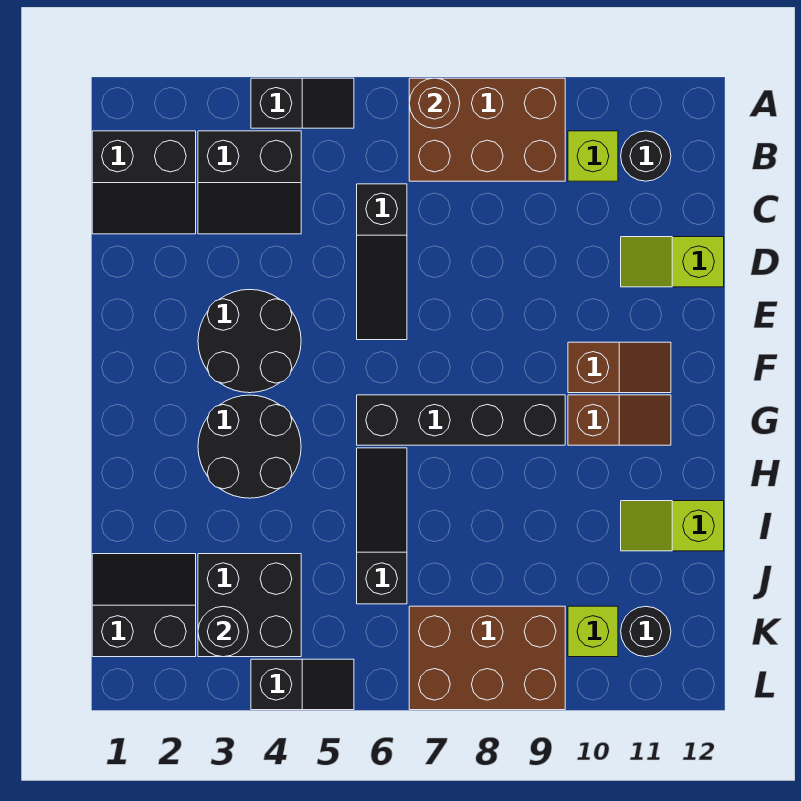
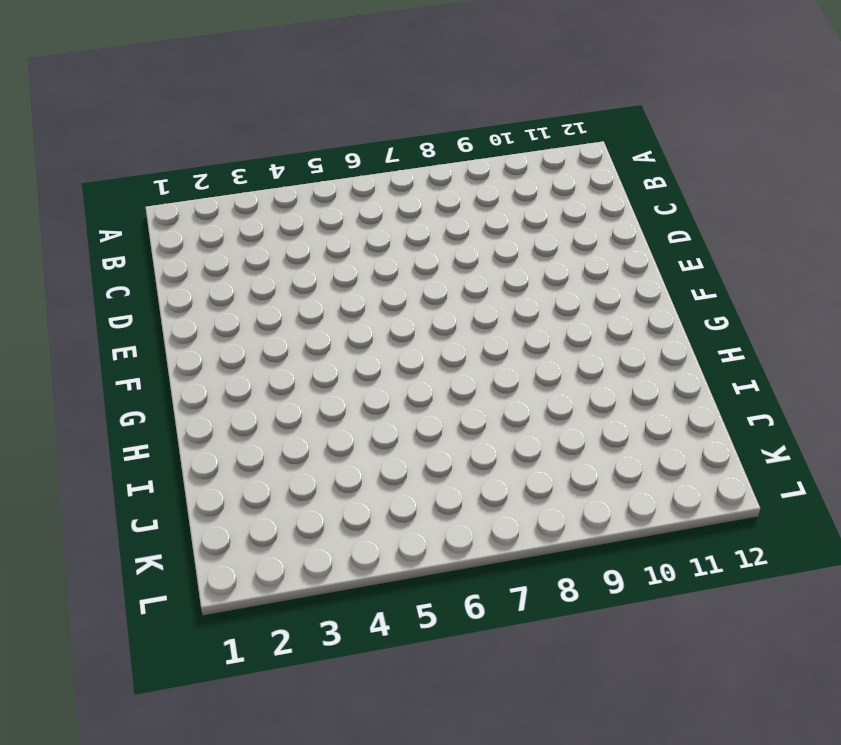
none -> black 1x2 slope [251,78,354,128]
none -> brown 2x3 brick [409,78,565,181]
none -> black 2x2 slope [92,131,196,234]

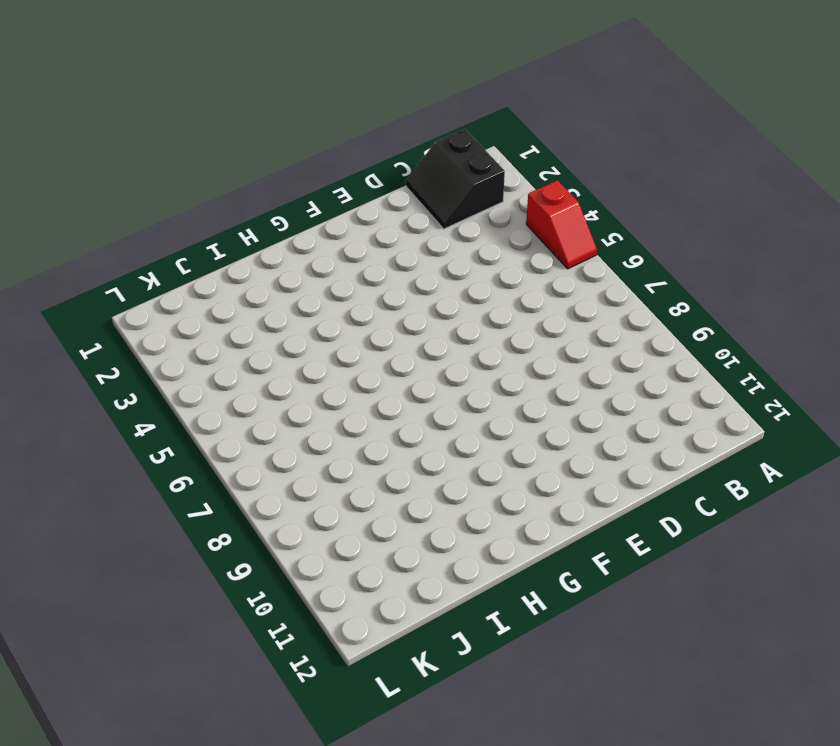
red 1x2 slope [526,180,597,269] -> black 1x2 slope [251,78,354,128]
none -> brown 2x3 brick [409,78,565,181]
none -> black 2x2 slope [198,131,301,234]
none -> lime 1x1 brick [568,131,618,181]

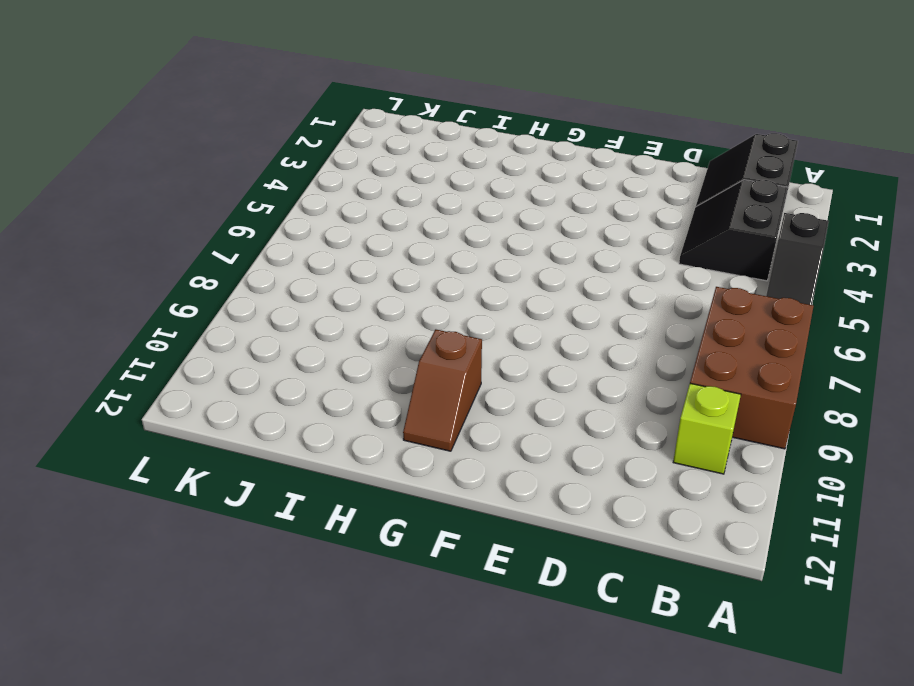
none -> black 1x1 round brick [621,131,671,181]
none -> black 1x3 slope [357,184,407,340]
none -> lime 1x2 slope [621,237,724,287]

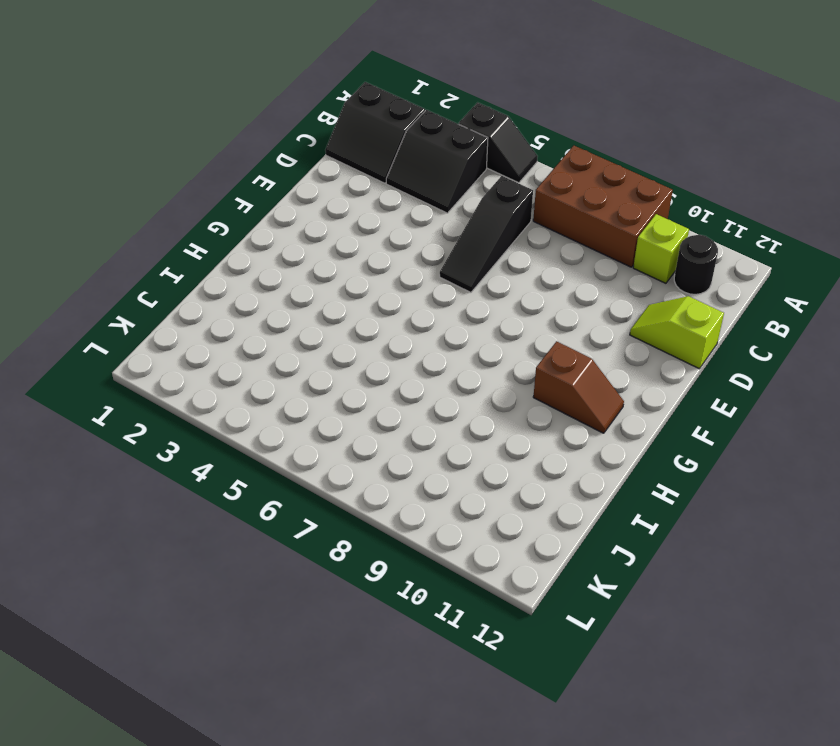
none -> black 2x2 round brick [198,290,301,393]
none -> brown 1x2 slope [568,342,671,393]
none -> black 2x2 round brick [198,395,301,498]

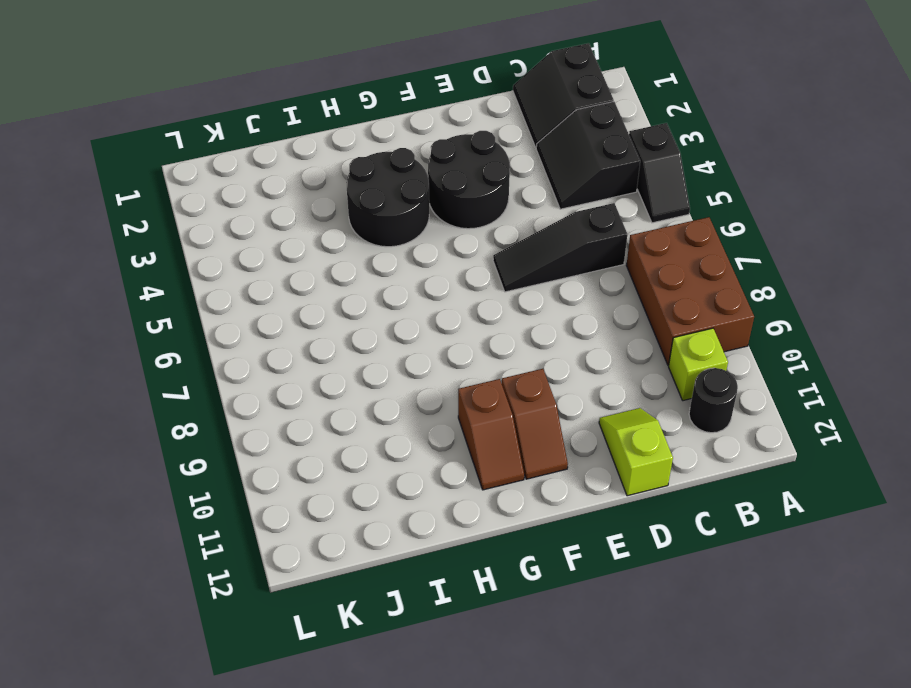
none -> black 1x4 brick [357,395,565,445]
none -> black 1x3 slope [357,448,407,604]
none -> lime 1x2 slope [621,501,724,551]

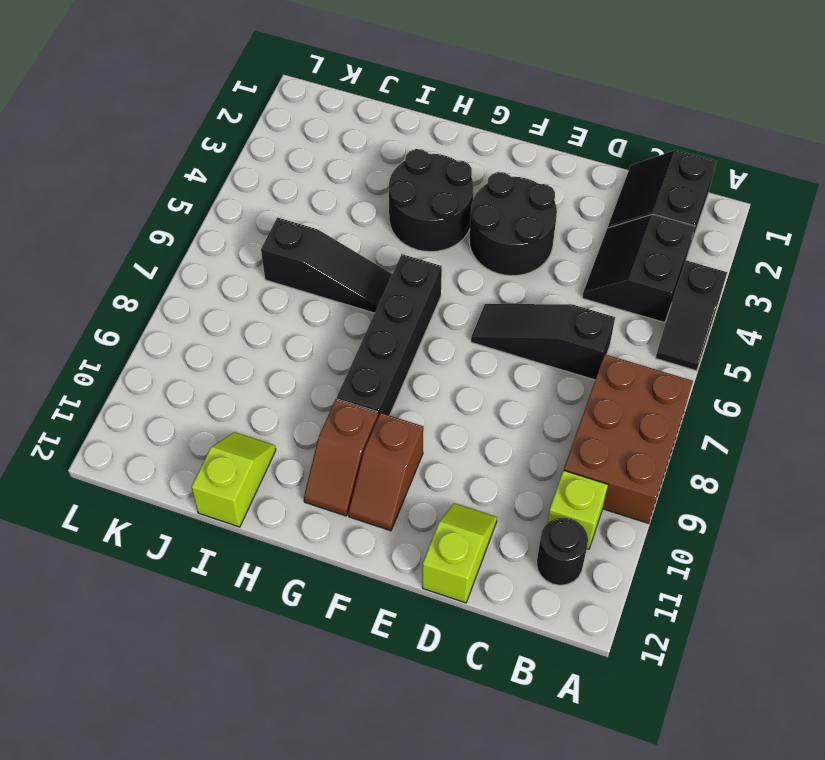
none -> black 2x2 slope [92,554,196,657]
none -> black 2x2 brick [198,554,301,657]
none -> brown 2x3 brick [409,606,565,710]

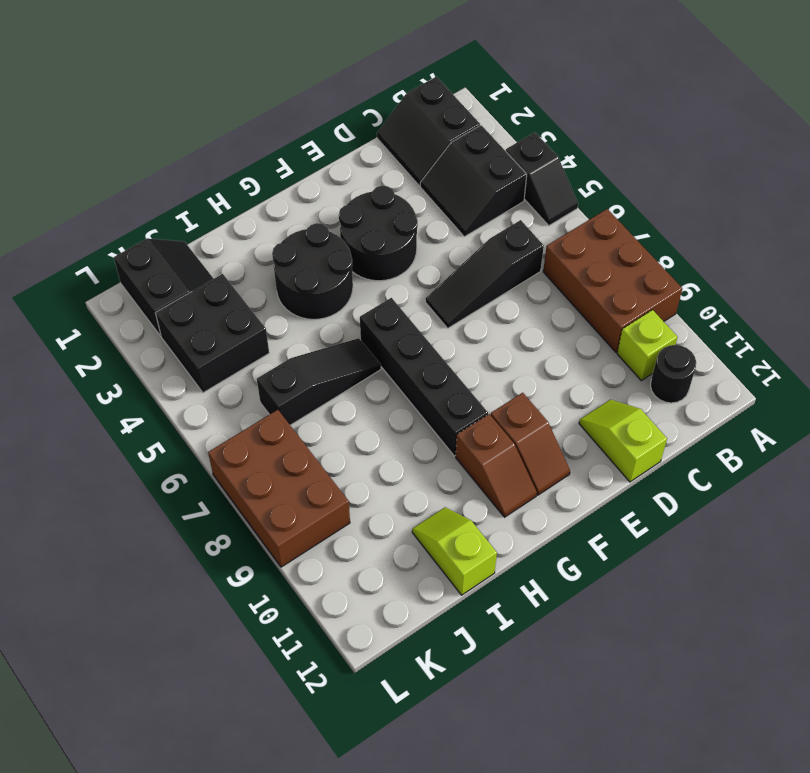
none -> lime 1x1 brick [568,606,618,657]
none -> black 1x1 round brick [621,606,671,657]
none -> black 1x2 slope [251,659,354,710]

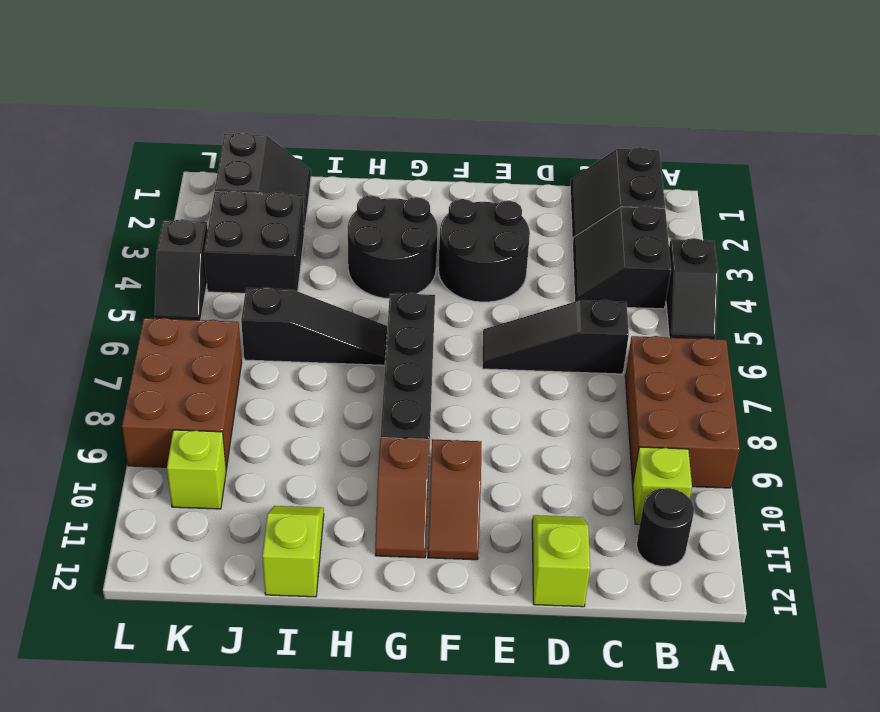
none -> black 1x1 round brick [621,606,671,657]
none -> brown 1x1 round brick [409,78,460,128]
none -> black 1x1 round brick [198,606,248,657]

